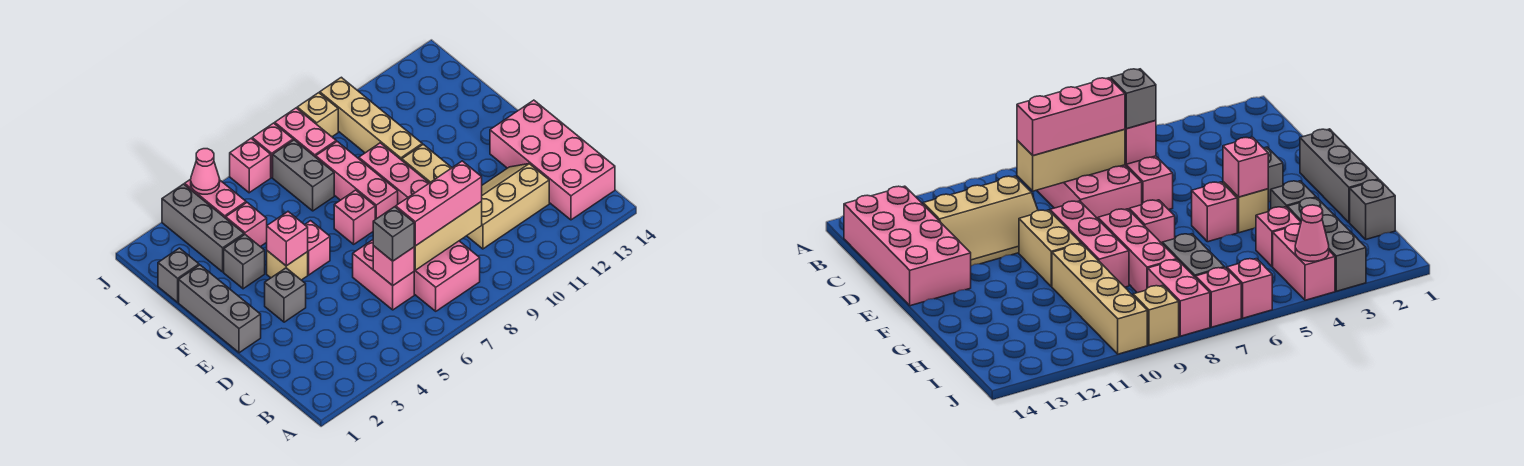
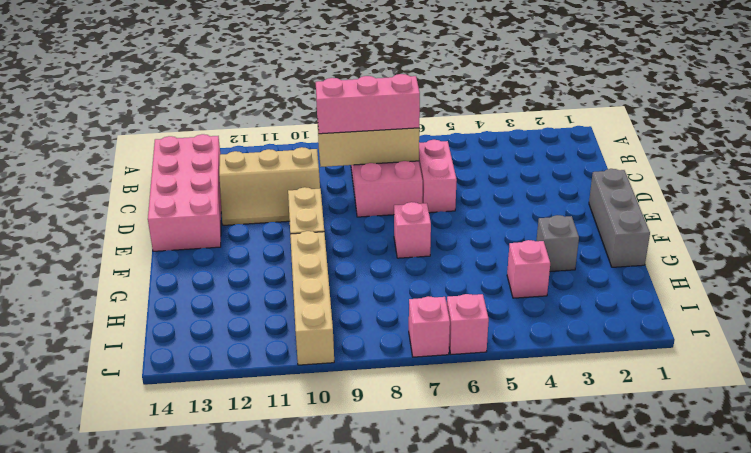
none -> grey 1x1 brick [265,268,306,322]
none -> pink 1x3 brick [359,143,429,204]
none -> tan 1x1 brick [267,251,308,280]

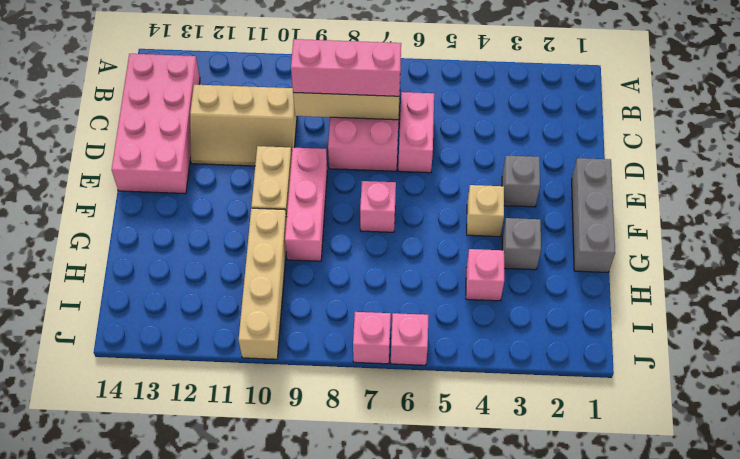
none -> pink 1x1 brick [305,221,330,275]
none -> pink 1x3 brick [316,142,398,219]
none -> grey 1x1 brick [158,248,199,302]

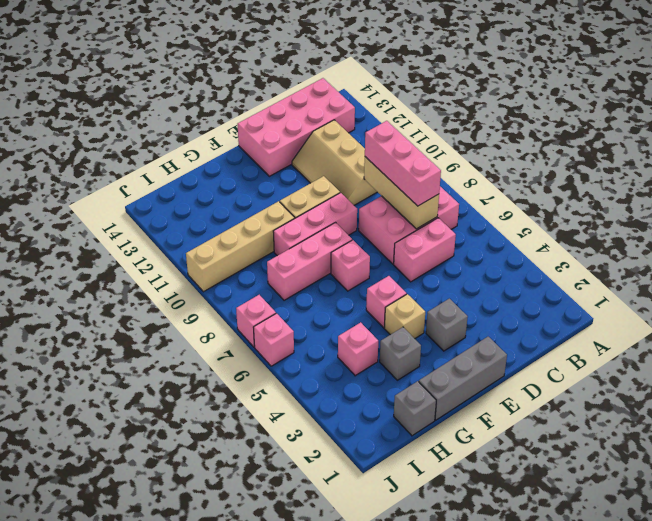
none -> grey 1x3 brick [162,184,244,272]
none -> grey 1x2 brick [273,140,334,211]
none -> pink 1x2 brick [185,179,246,218]

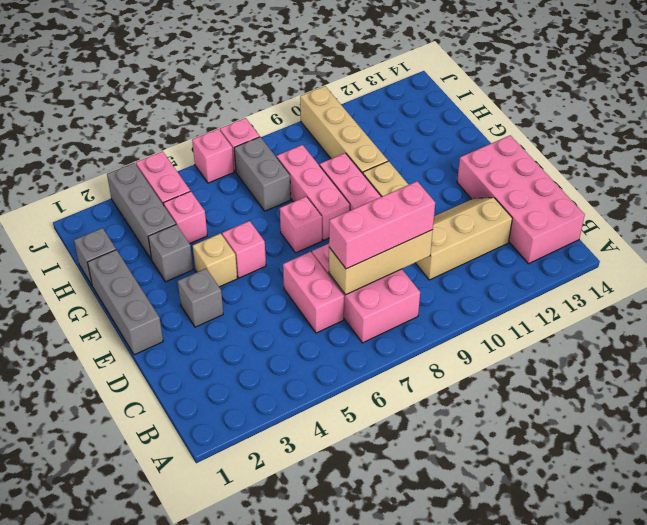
none -> pink 1x2 brick [275,108,336,157]
none -> tan 1x1 brick [297,93,338,137]
none -> pink 1x1 brick [373,246,414,286]

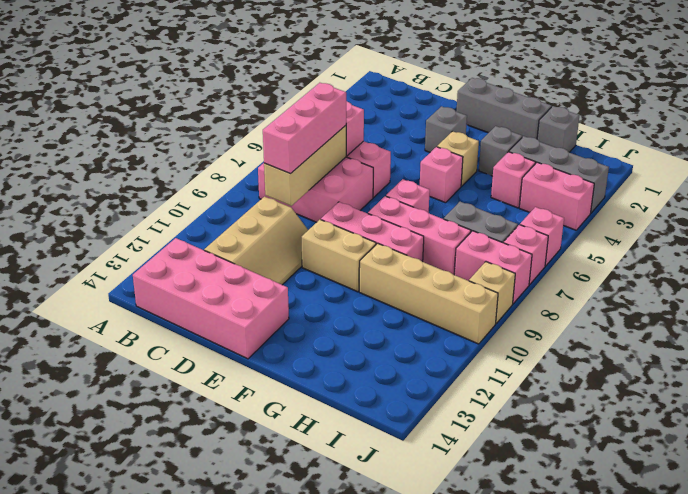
none -> pink 1x1 brick [267,212,308,266]
none -> pink 1x1 cone [191,149,220,194]
none -> grey 1x1 brick [373,207,414,261]

